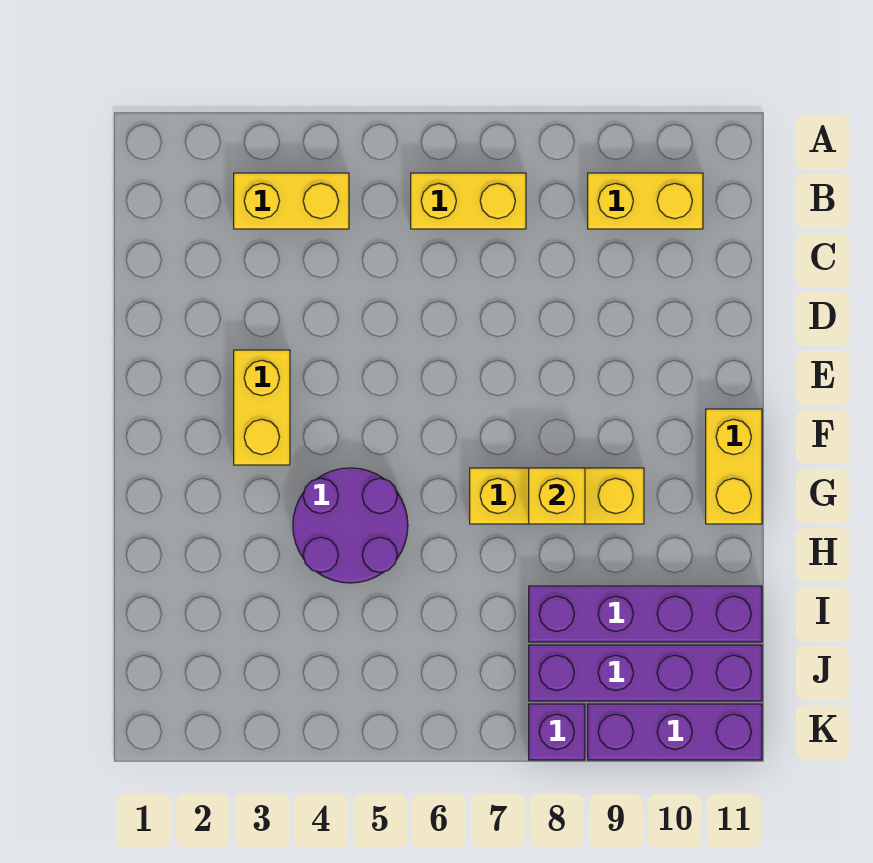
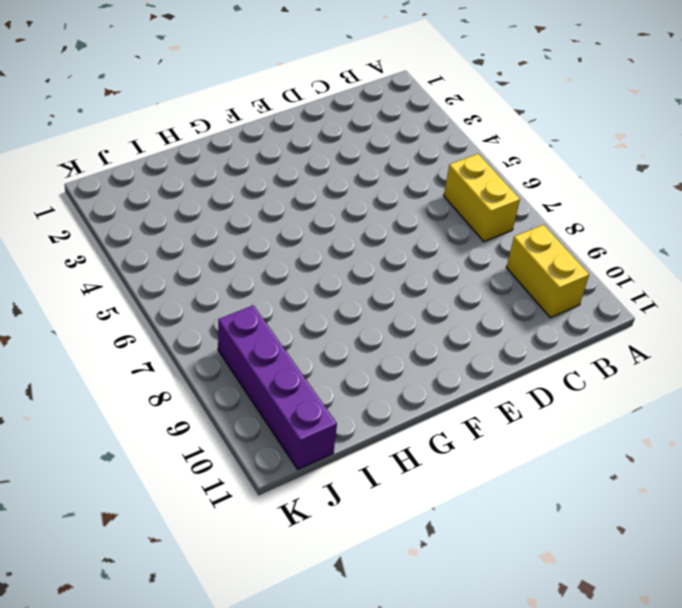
none -> yellow 1x2 brick [234,173,349,229]
none -> yellow 1x2 brick [234,350,290,465]
none -> yellow 1x2 brick [706,409,762,524]

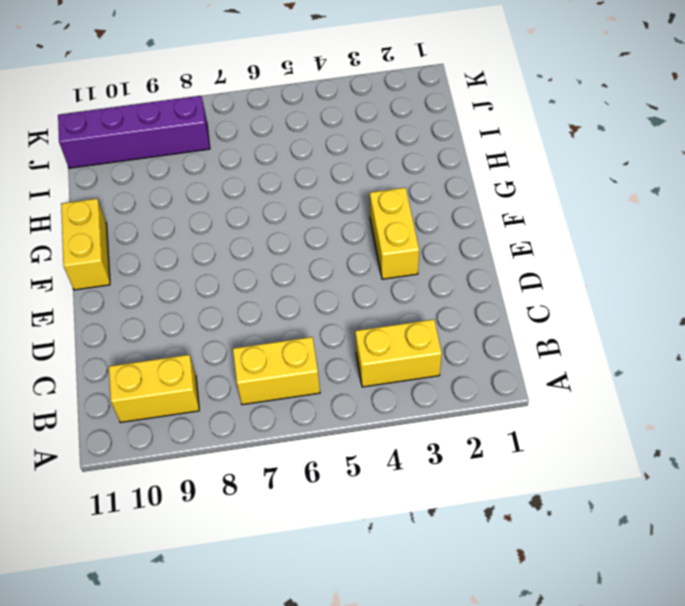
none -> purple 2x2 round brick [293,468,408,583]
none -> yellow 1x3 brick [470,468,644,524]
none -> purple 1x4 brick [529,586,762,642]

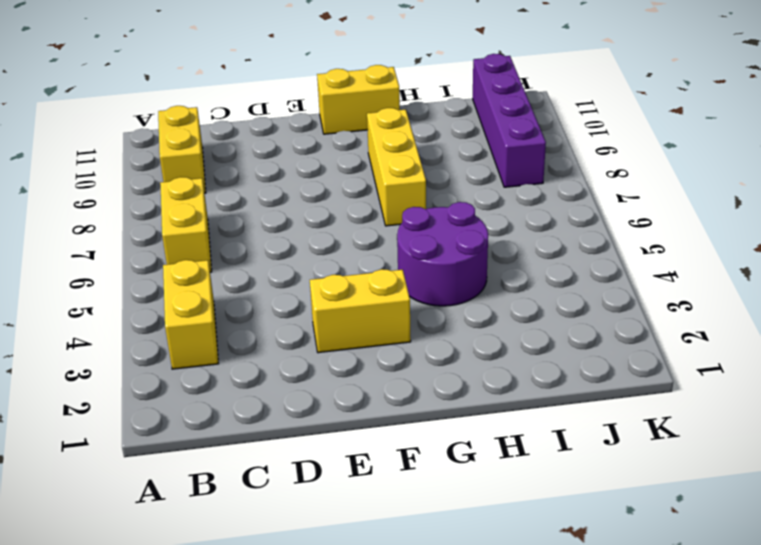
none -> purple 1x4 brick [529,586,762,642]
none -> purple 1x1 brick [529,704,585,760]
none -> purple 1x3 brick [588,704,762,760]

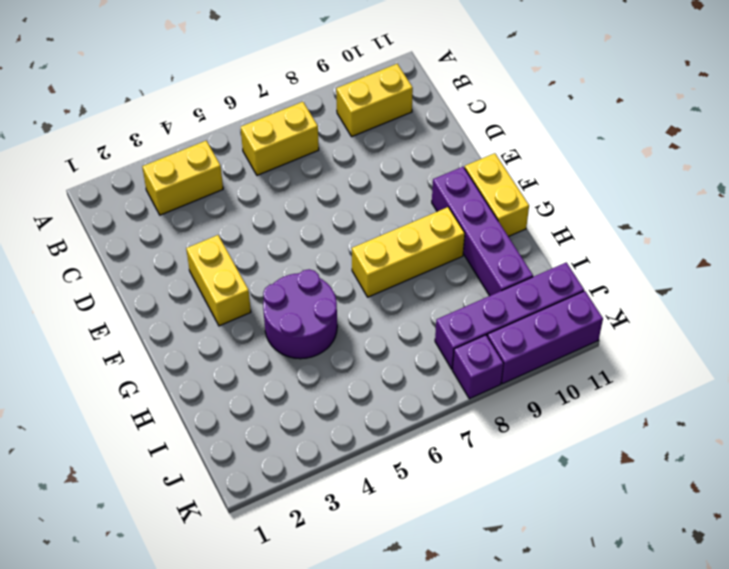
purple 1x4 brick [432,167,533,296] -> purple 1x4 brick turned to [529,586,762,642]
none -> yellow 1x1 brick [529,468,585,524]

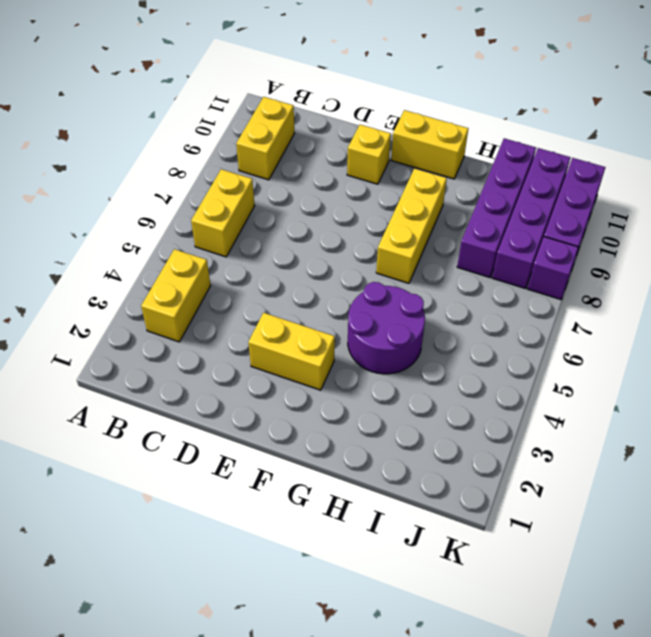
yellow 1x1 brick [347,125,391,184] -> yellow 1x1 brick moved to [529,468,585,524]

